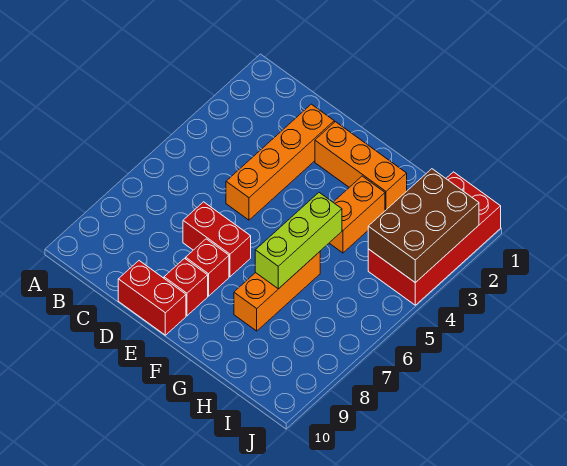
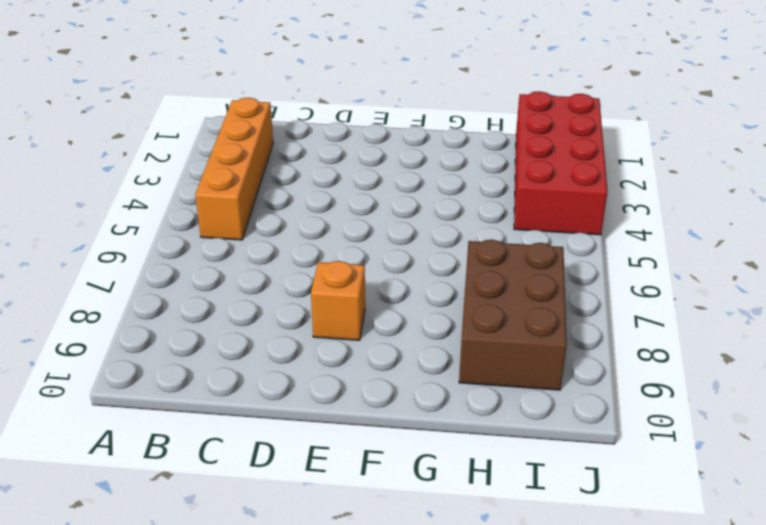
orange 1x4 brick [195,98,273,240] -> orange 1x4 brick moved to [226,104,334,220]
orange 1x1 brick [311,261,365,340] -> red 1x1 brick [186,239,229,296]
brown 2x3 brick [459,240,567,390] -> brown 2x3 brick moved to [368,169,479,283]
none -> red 1x2 brick [183,202,251,277]
none -> red 1x2 brick [118,261,186,335]

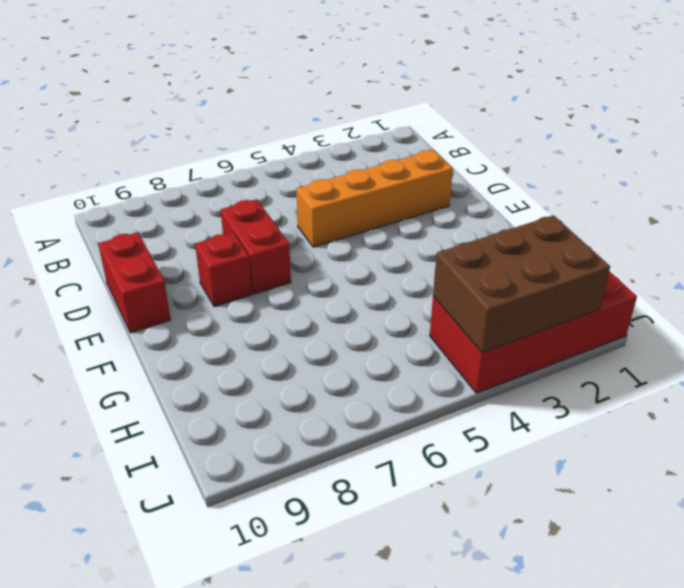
none -> orange 1x3 brick [315,122,407,211]
none -> red 1x1 brick [164,258,208,316]

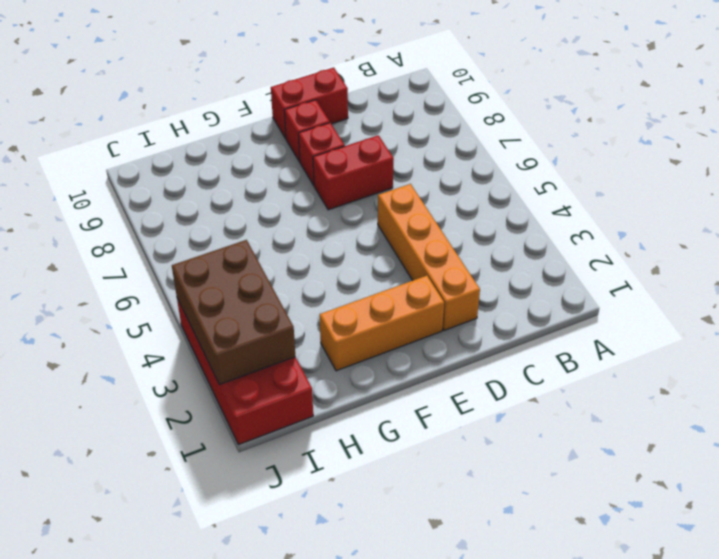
none -> orange 1x2 brick [330,176,385,253]
none -> orange 1x3 brick [234,252,320,331]

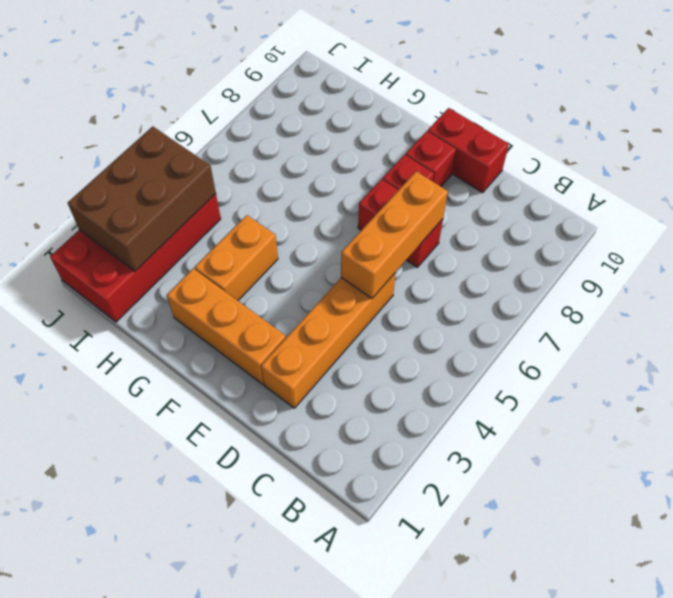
orange 1x3 brick [341,171,448,298] -> orange 1x3 brick moved to [234,252,320,331]
none -> lime 1x3 brick [255,193,342,289]

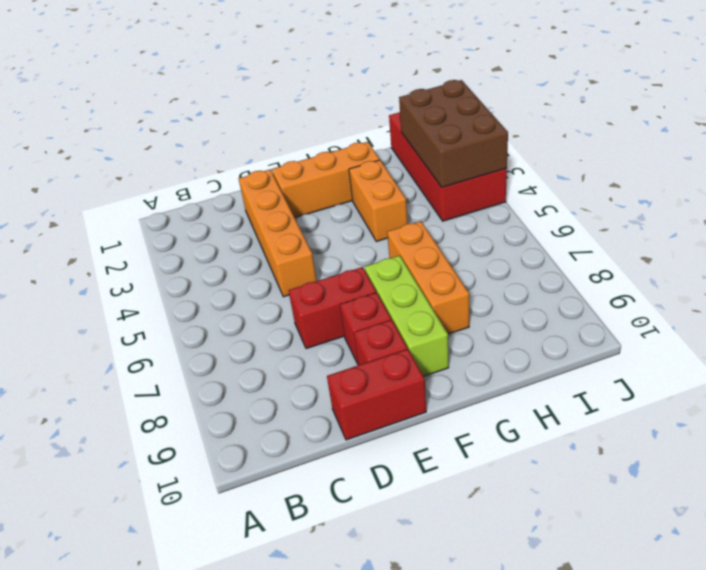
lime 1x3 brick [365,256,449,376] -> lime 1x3 brick moved to [255,193,342,289]

